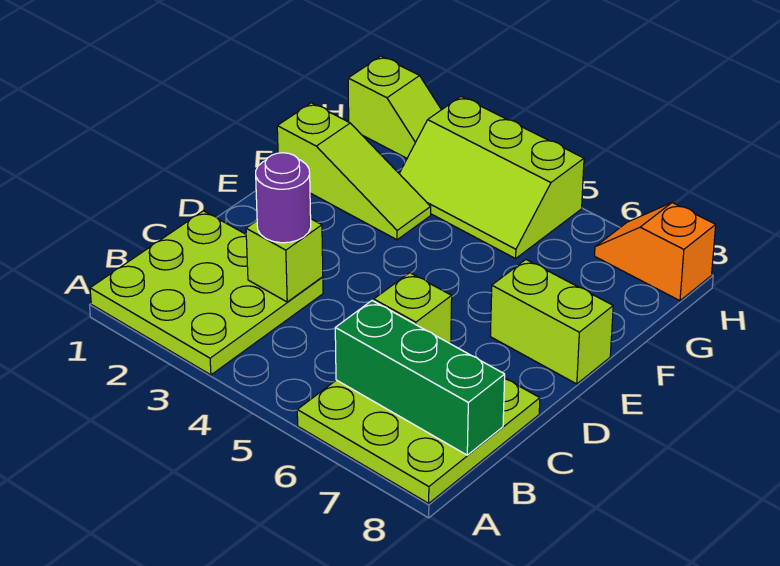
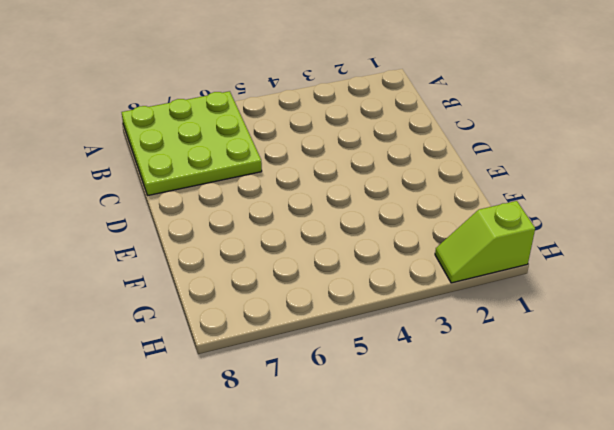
none -> lime 3x3 plate [90,211,323,375]
none -> lime 1x2 brick [490,260,613,384]

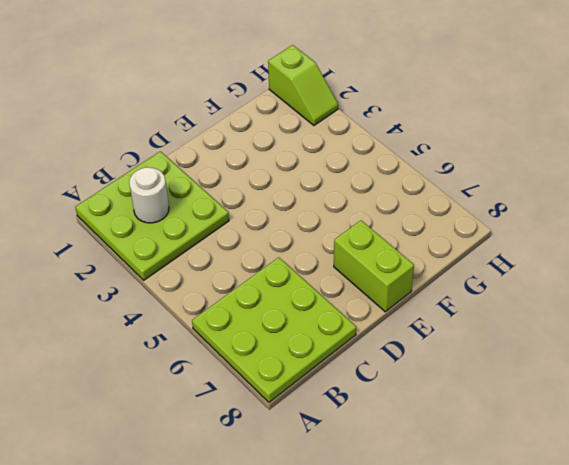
white 1x1 round brick [129,167,169,223] -> none
none -> lime 1x3 slope [277,103,431,240]
none -> lime 2x3 slope [399,97,584,259]

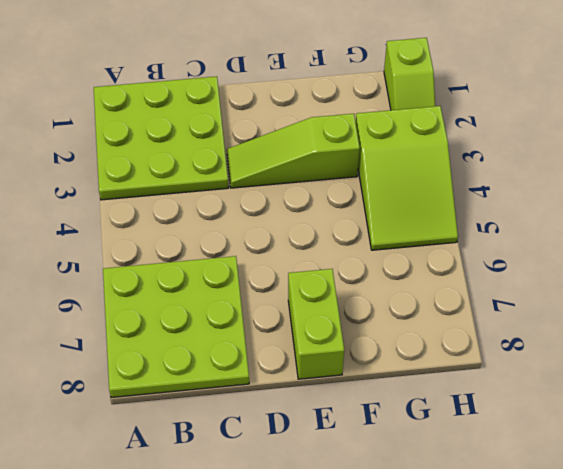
lime 1x3 slope [227,114,360,188] -> lime 1x3 slope turned to [277,103,431,240]
lime 2x3 slope [356,106,458,250] -> lime 2x3 slope turned to [399,97,584,259]
none -> orange 1x2 slope [595,203,716,301]
none -> green 1x3 brick [335,301,505,455]

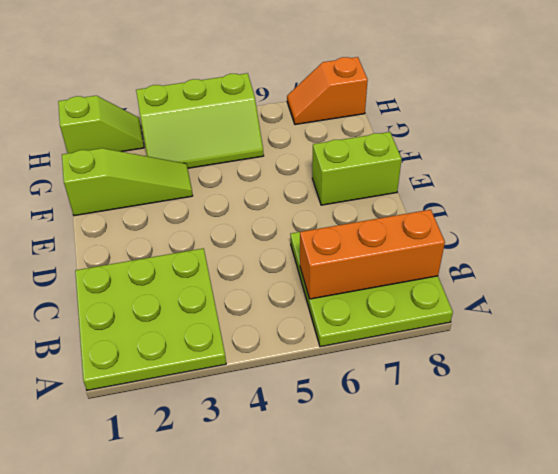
orange 1x3 brick [300,210,445,299] -> green 1x3 brick [335,301,505,455]
none -> lime 1x1 brick [246,219,323,302]
none -> lime 1x1 brick [374,273,452,344]

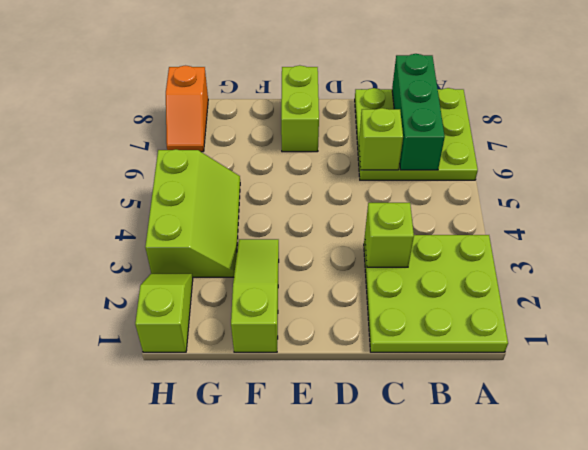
none -> purple 1x1 round brick [256,153,311,243]

